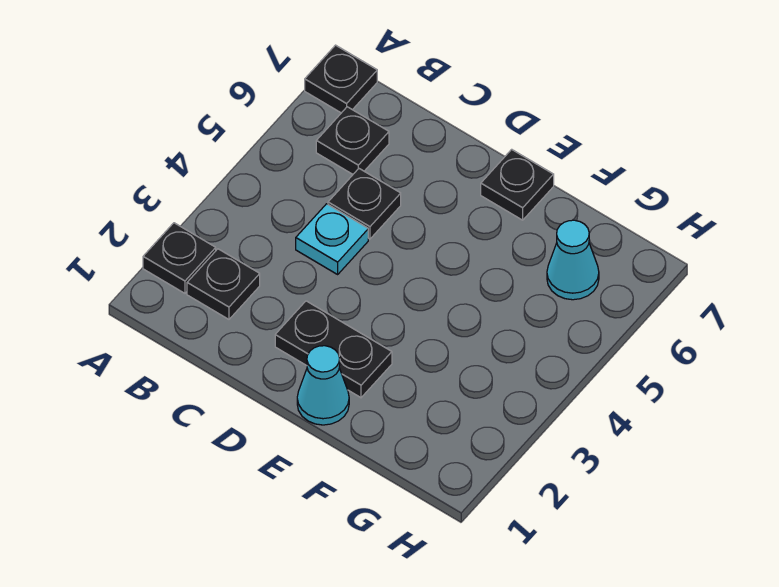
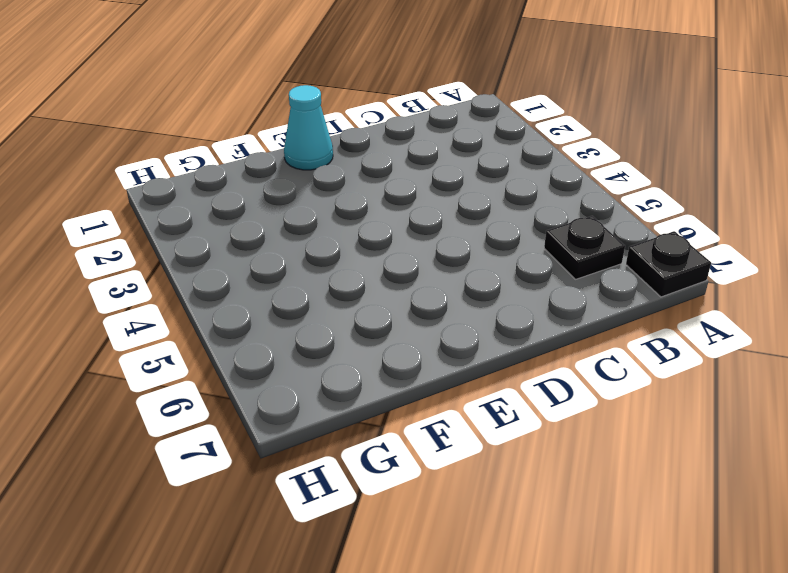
none -> black 1x1 plate [143,223,216,293]
none -> black 1x1 plate [187,249,260,319]

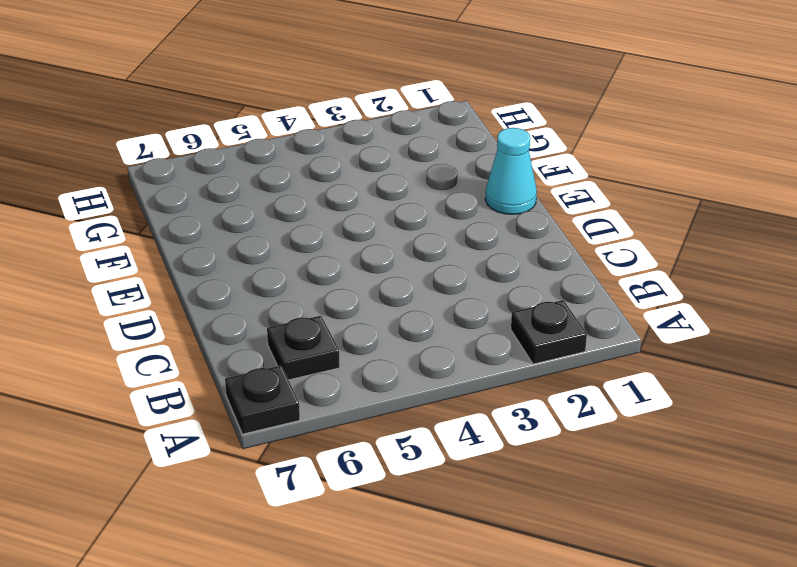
none -> black 1x1 plate [187,249,260,319]
none -> cyan 1x1 plate [296,204,368,274]

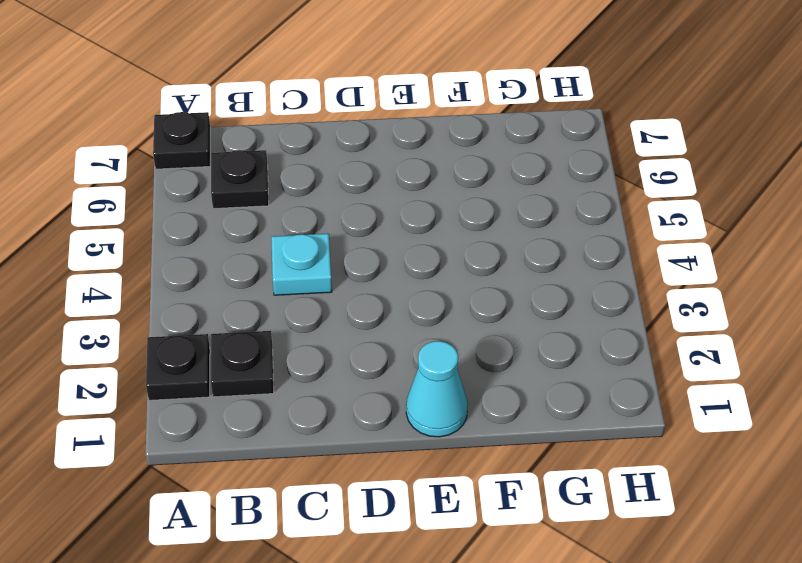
none -> black 1x1 plate [328,169,401,239]
none -> black 1x2 plate [275,301,392,398]

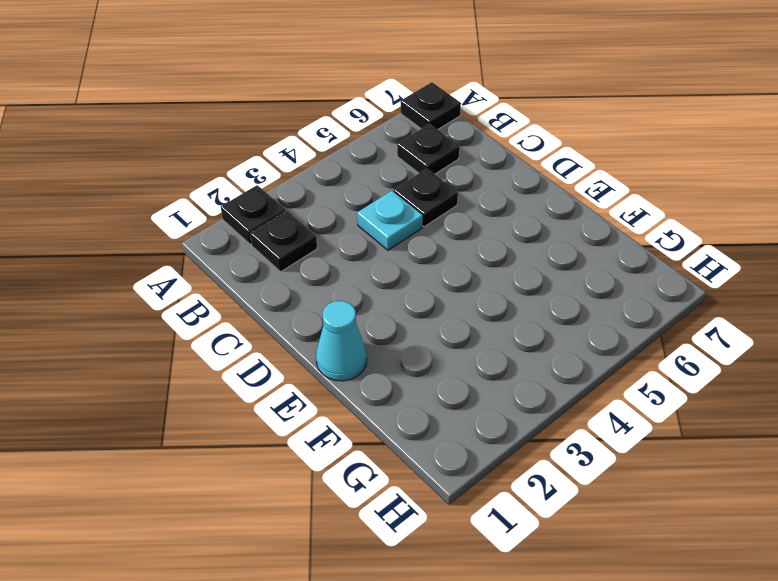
none -> black 1x2 plate [275,301,392,398]
none -> black 1x1 plate [481,149,554,220]

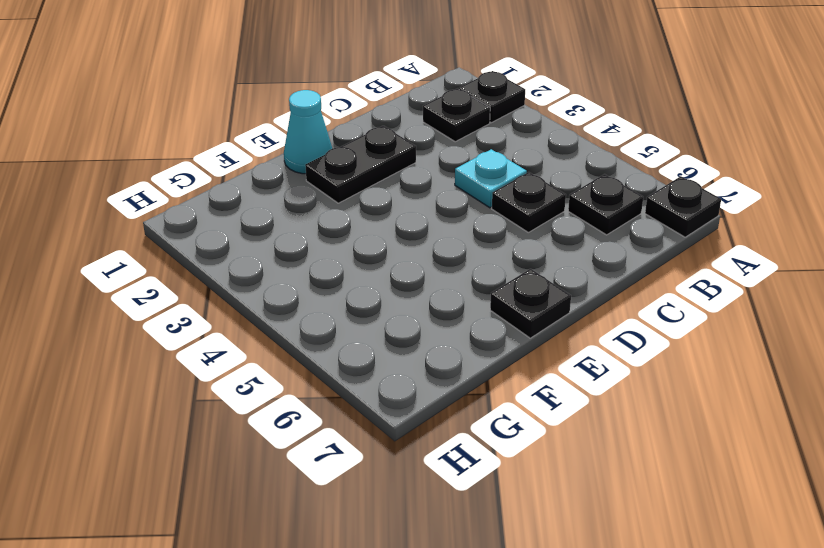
none -> cyan 1x1 cone [547,220,599,300]

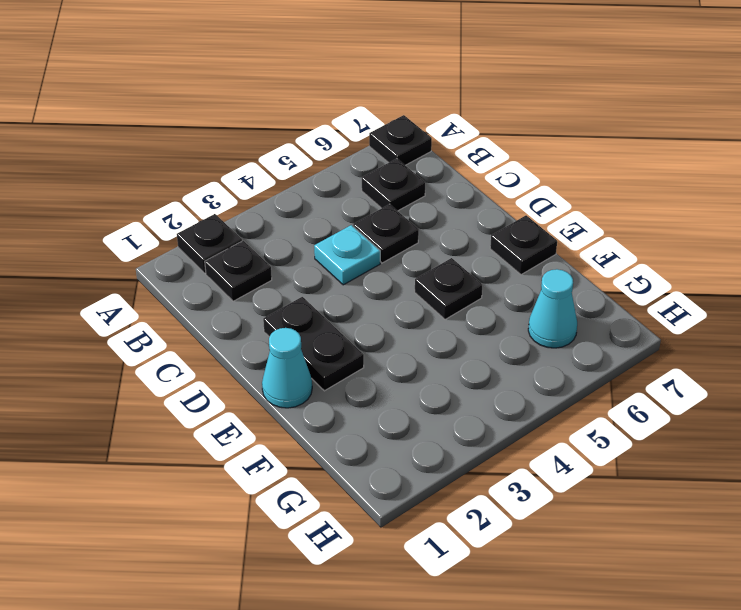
black 1x1 plate [415,258,482,319] -> none

